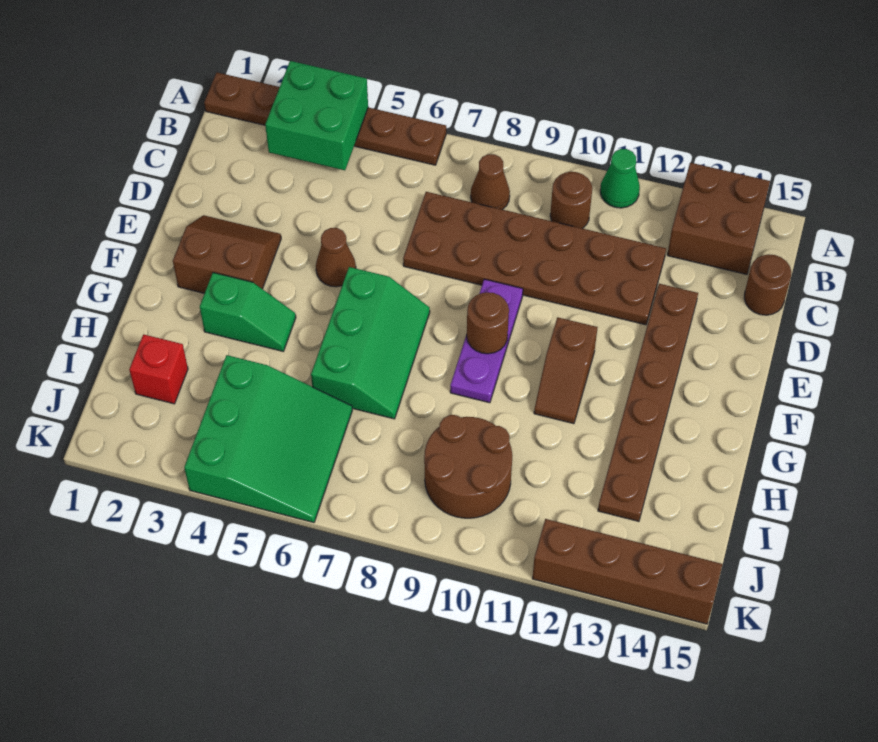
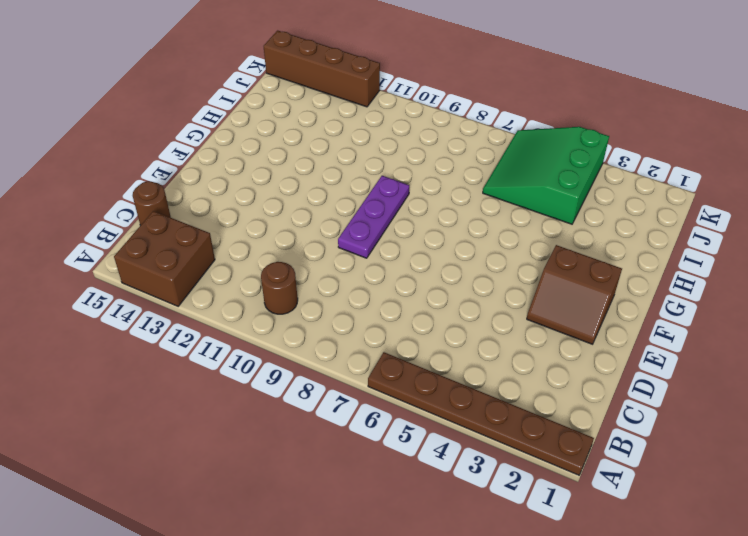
none -> green 1x1 cone [600,149,640,208]
none -> brown 1x1 cone [471,154,510,210]
none -> brown 2x6 plate [403,192,666,325]

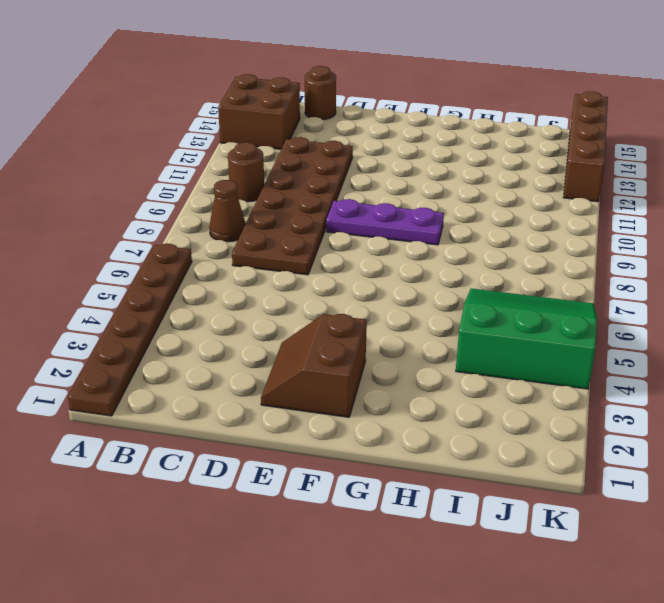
none -> green 1x1 cone [600,149,640,208]
none -> brown 1x6 plate [598,284,698,521]
none -> brown 1x1 cone [316,228,356,287]

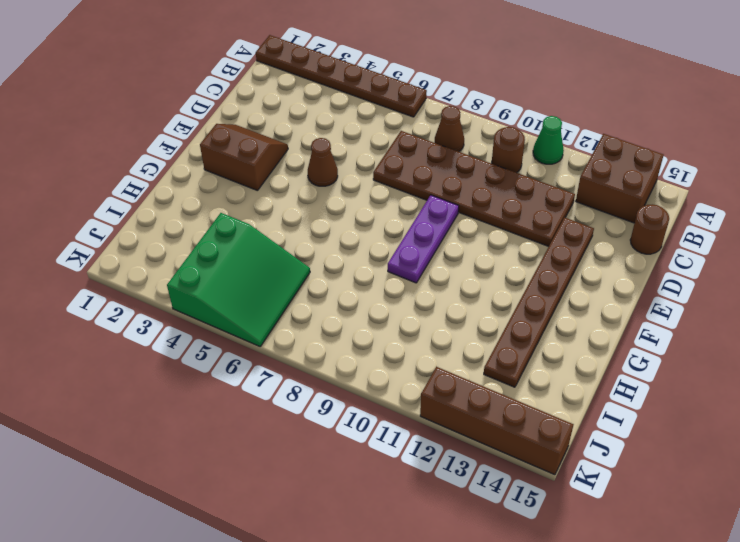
none -> green 2x3 slope [311,267,430,419]
none -> brown 1x2 slope [534,317,598,424]
none -> green 1x2 slope [200,273,296,351]

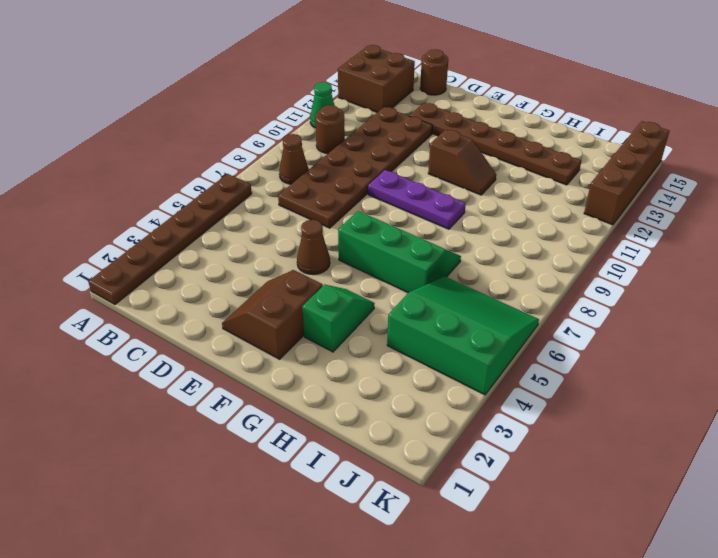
none -> red 1x1 brick [129,334,188,404]
none -> brown 2x2 round brick [424,415,512,518]
none -> green 2x2 brick [265,61,368,170]

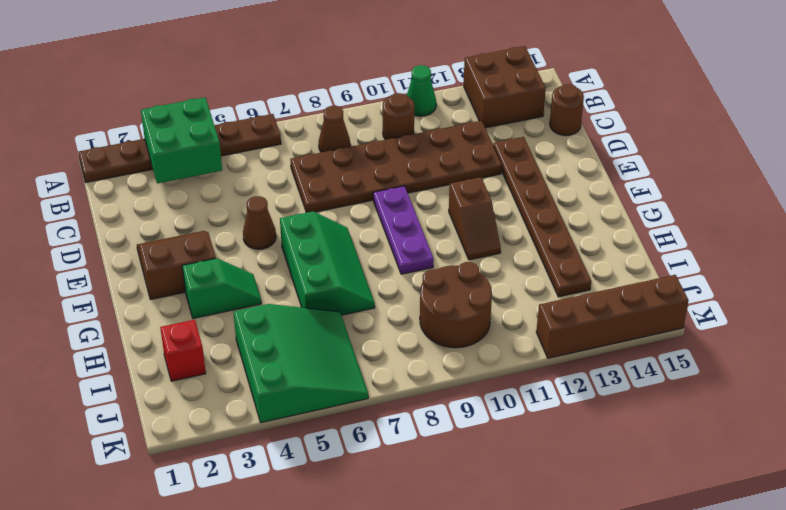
none -> brown 1x1 round brick [467,292,509,354]

